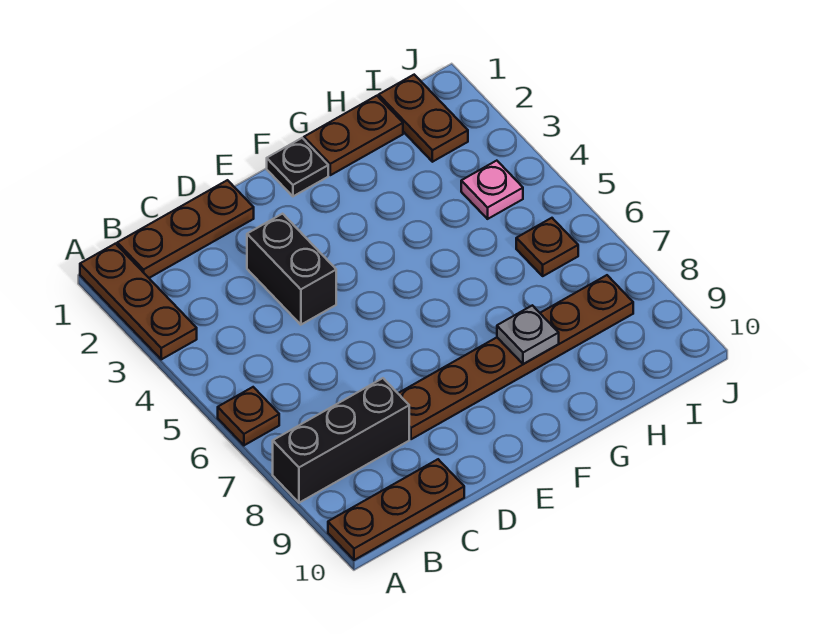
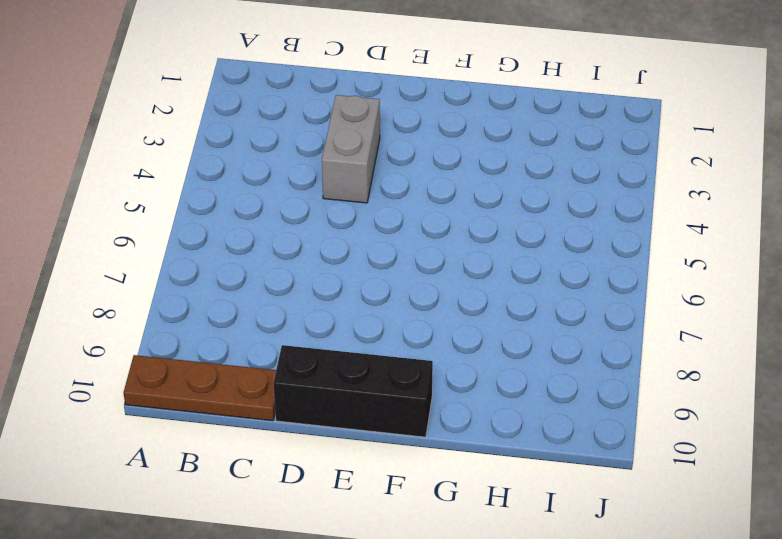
grey 1x2 brick [322,95,380,203] -> black 1x2 brick [247,214,336,325]
black 1x3 brick [273,345,433,437] -> black 1x3 brick moved to [273,378,409,503]
none -> brown 1x3 plate [80,244,197,359]
none -> brown 1x1 plate [218,387,279,445]
none -> brown 1x3 plate [117,180,254,278]

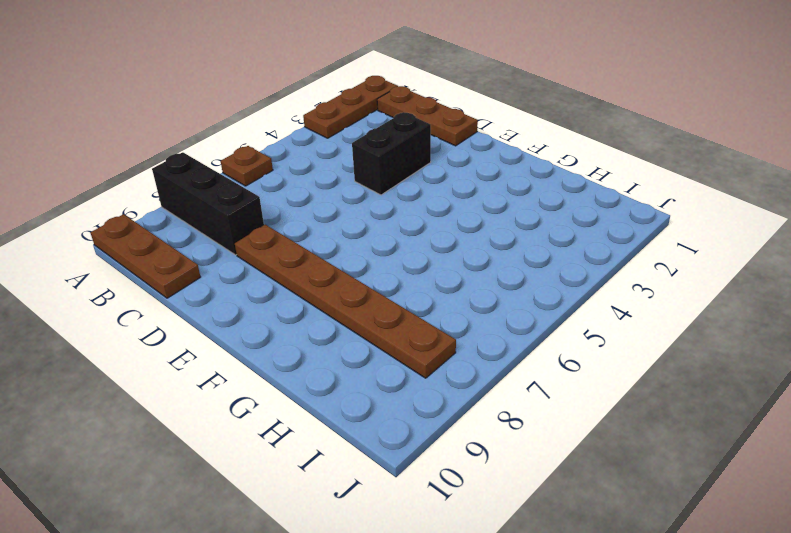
none -> black 1x1 plate [267,138,328,196]
none -> brown 1x2 plate [304,96,403,175]
none -> brown 1x2 plate [379,75,468,162]

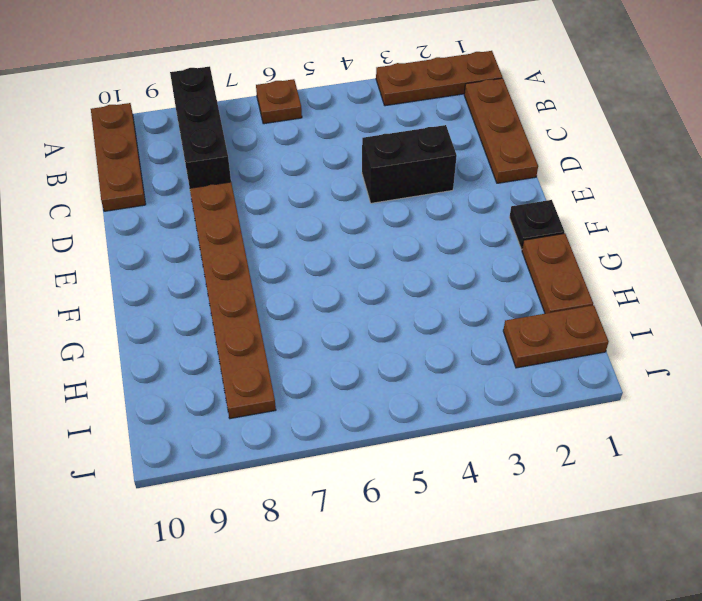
none -> pink 1x1 plate [461,161,523,219]
none -> brown 1x1 plate [516,218,578,276]
none -> grey 1x1 plate [497,305,559,364]

